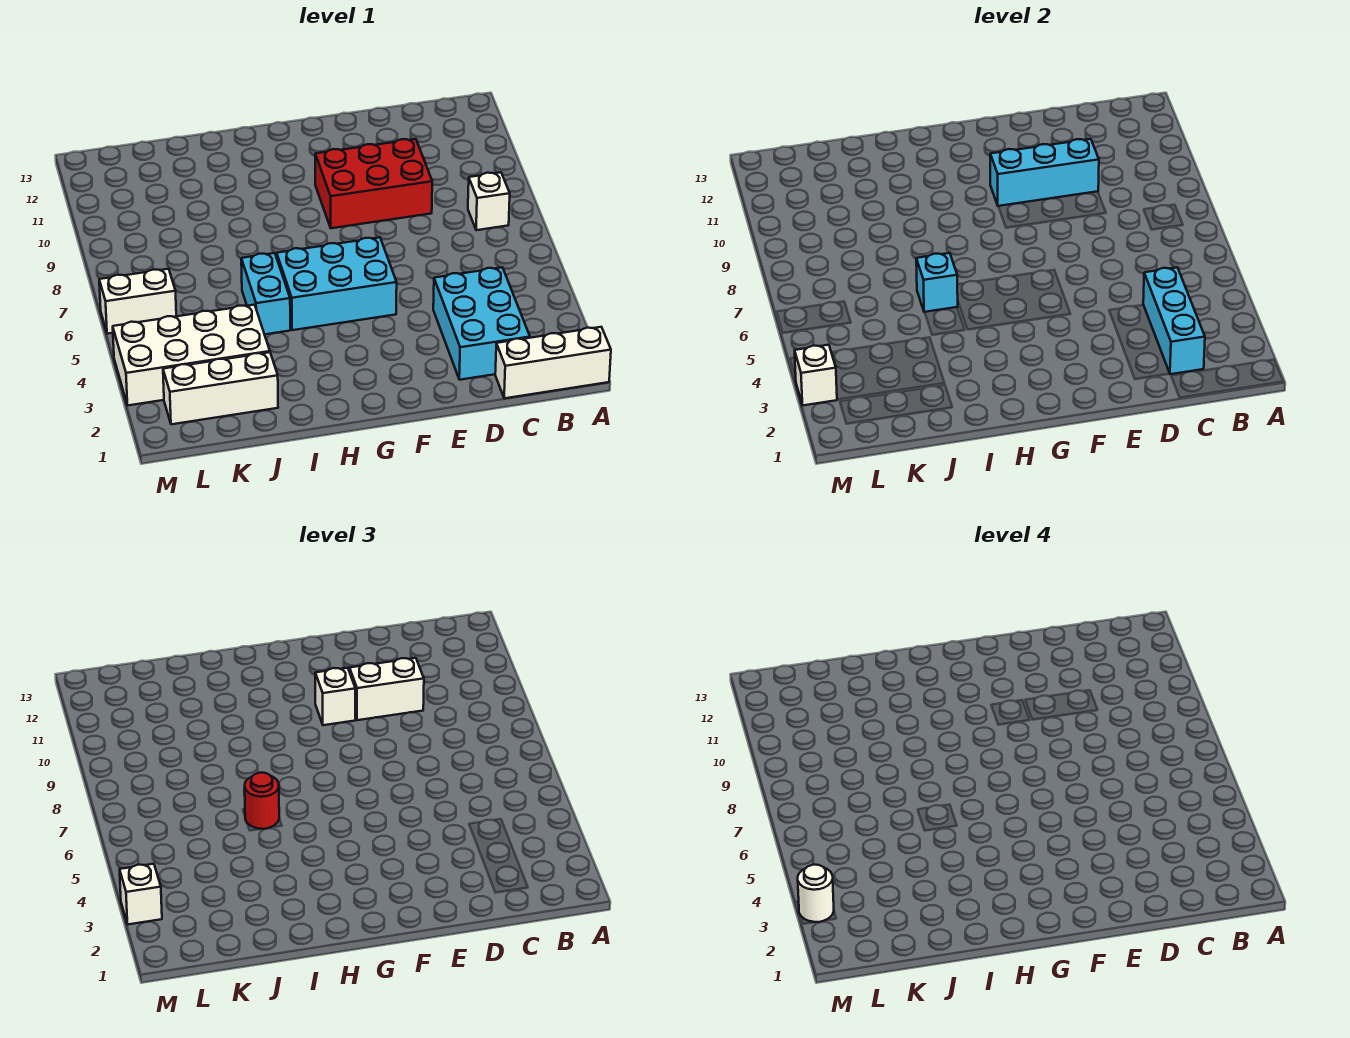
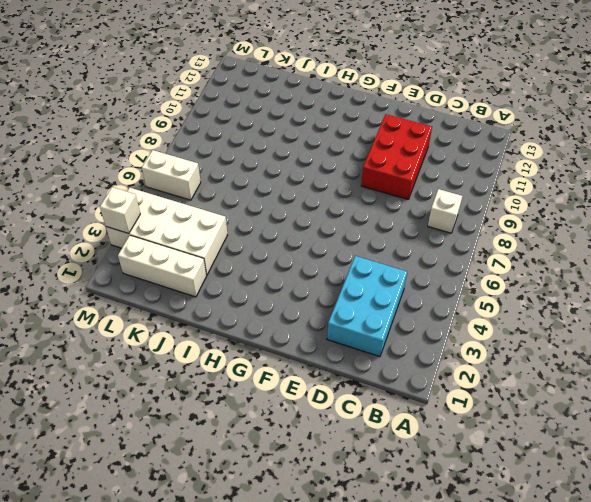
red 2x3 brick [361,114,432,199] -> red 2x3 brick turned to [315,139,432,228]
none -> white 1x3 brick [495,327,611,398]
none -> cyan 2x3 brick [277,237,397,330]
none -> cyan 1x2 brick [241,253,290,334]

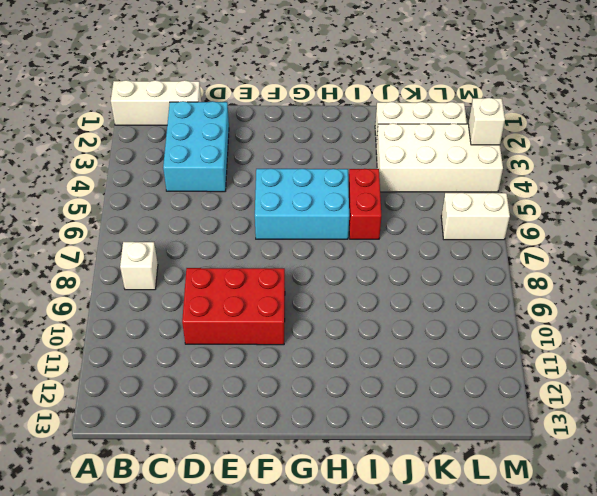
red 1x2 brick [348,169,381,239] -> cyan 1x2 brick [241,253,290,334]
none -> cyan 1x3 brick [1143,267,1205,374]
none -> cyan 1x3 brick [990,139,1099,206]
none -> cyan 1x1 brick [916,253,958,312]

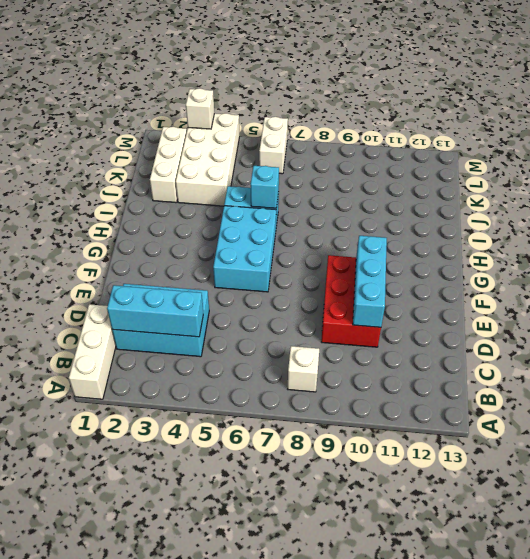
none -> white 1x2 brick [350,658,424,720]
none -> white 1x1 brick [315,668,355,725]
none -> red 1x1 round brick [245,773,279,829]

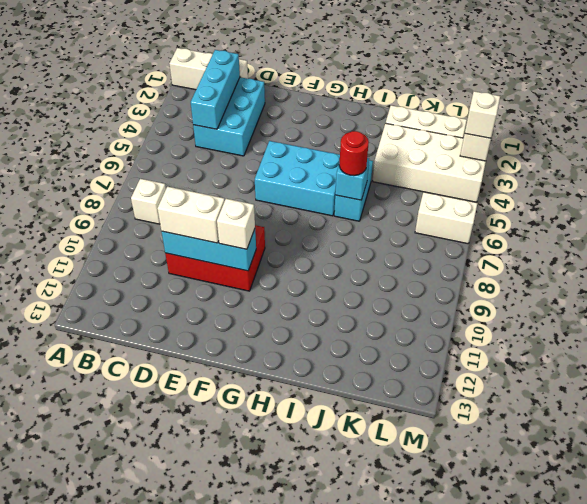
none -> white 1x1 round brick [798,865,834,922]

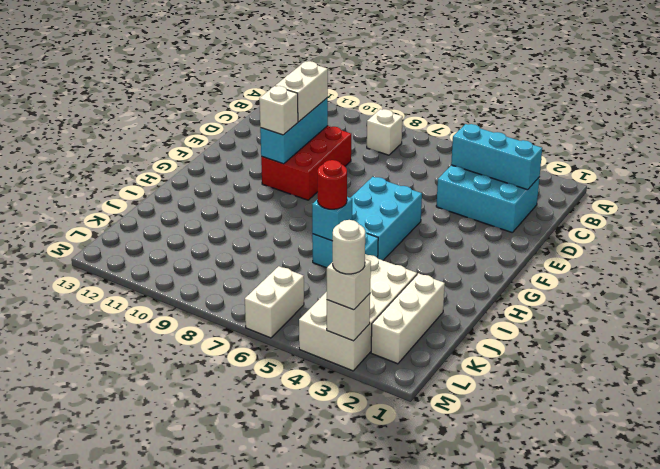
none -> white 1x3 brick [495,327,611,398]

